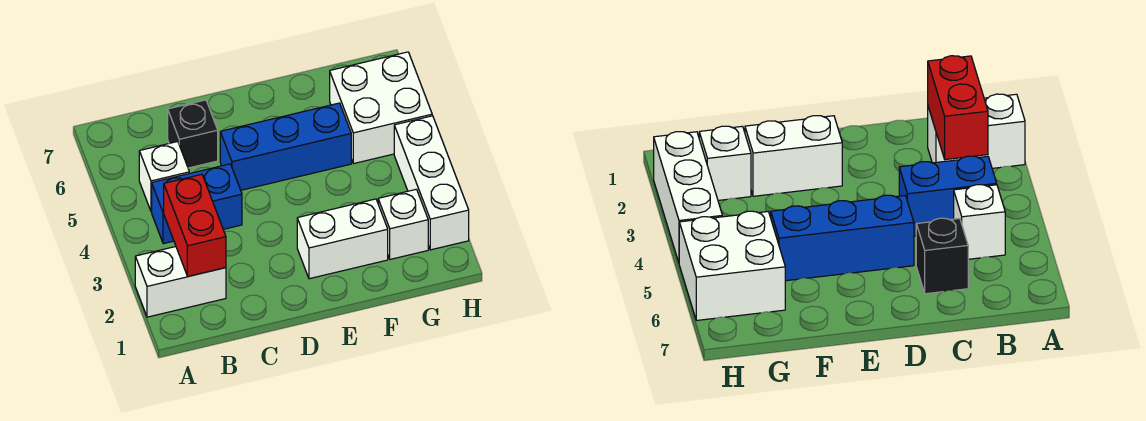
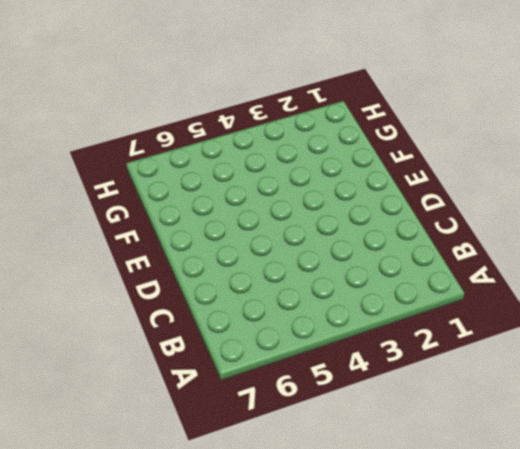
none -> white 1x2 brick [135,247,226,317]
none -> blue 1x2 brick [152,164,242,244]

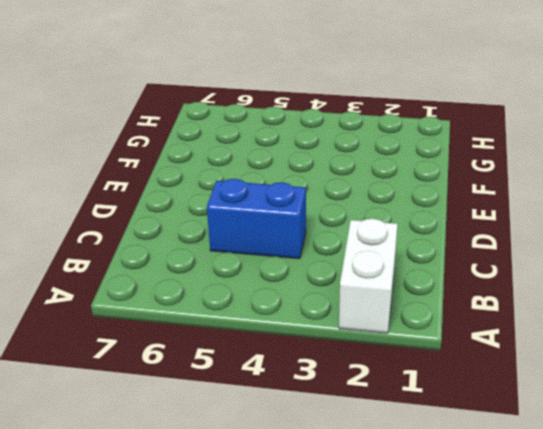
blue 1x2 brick [207,179,306,259] -> blue 1x2 brick turned to [152,164,242,244]
none -> white 1x1 brick [139,142,189,212]
none -> black 1x1 brick [168,100,218,168]

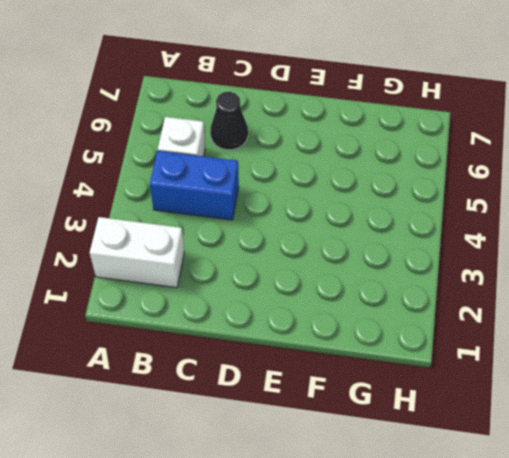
black 1x1 cone [210,92,248,150] -> black 1x1 brick [168,100,218,168]
none -> blue 1x3 brick [220,103,351,190]
none -> white 1x2 brick [297,199,388,279]

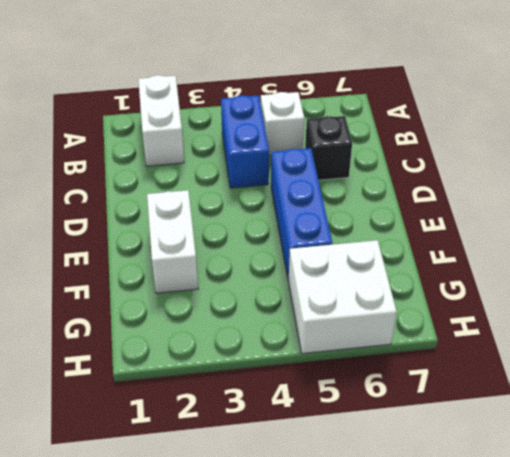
none -> white 1x1 brick [378,189,428,259]
none -> white 1x3 brick [394,116,469,250]

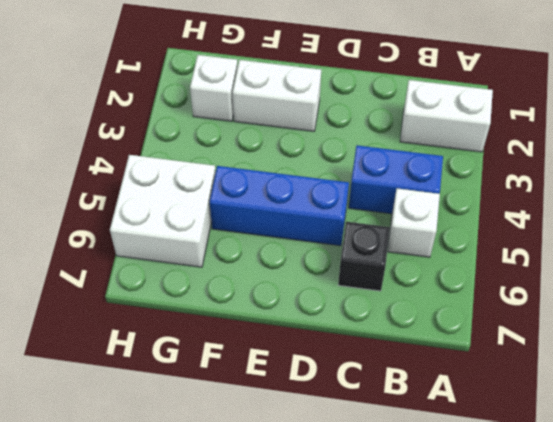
none -> white 1x3 brick [394,116,469,250]
none -> red 1x2 brick [164,174,226,276]

